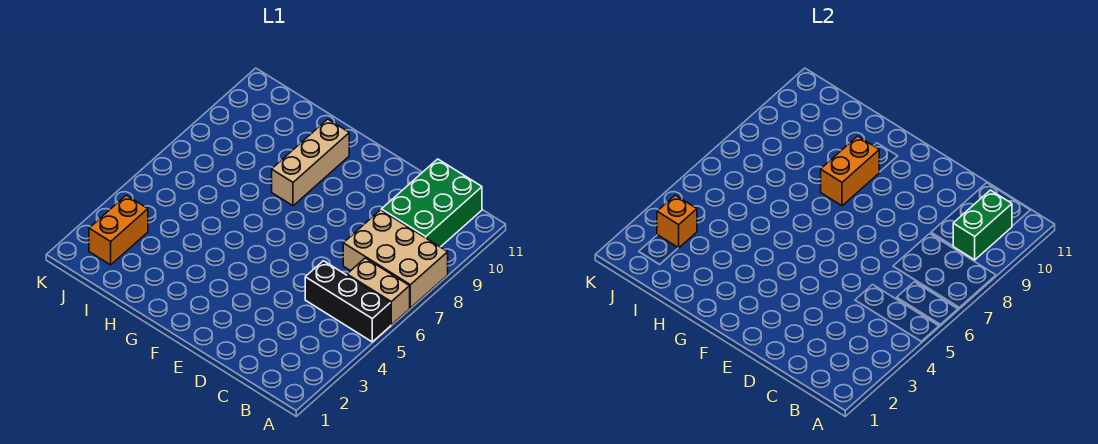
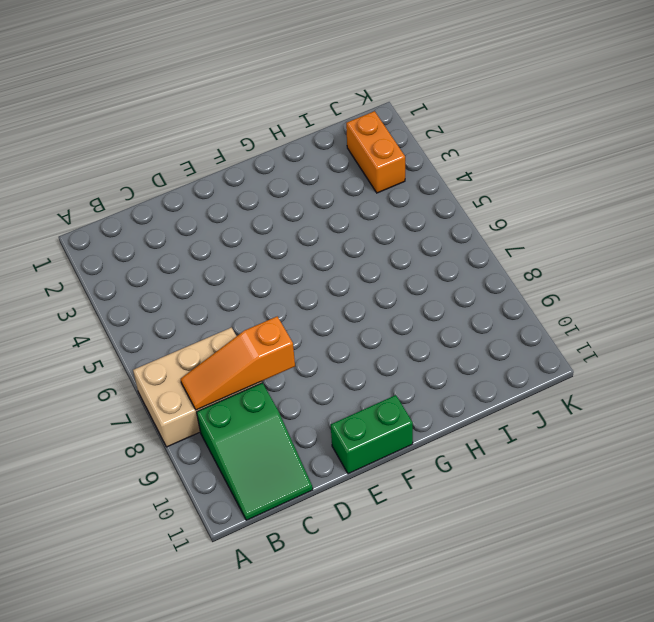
orange 1x3 slope [181,316,295,410] -> none
green 2x3 slope [197,383,313,520] -> green 2x3 brick [381,159,482,247]
green 1x2 brick [331,395,413,474] -> green 1x2 brick turned to [953,190,1012,260]
none -> black 1x3 brick [305,261,391,342]
none -> tan 1x2 brick [347,258,410,325]

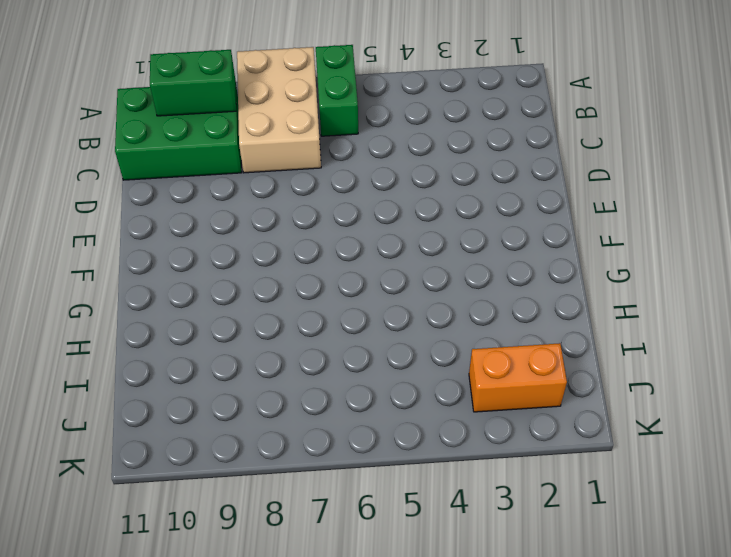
green 1x2 brick [316,45,358,136] -> tan 1x2 brick [347,258,410,325]
none -> black 1x3 brick [305,261,391,342]
none -> tan 1x3 brick [272,119,349,206]

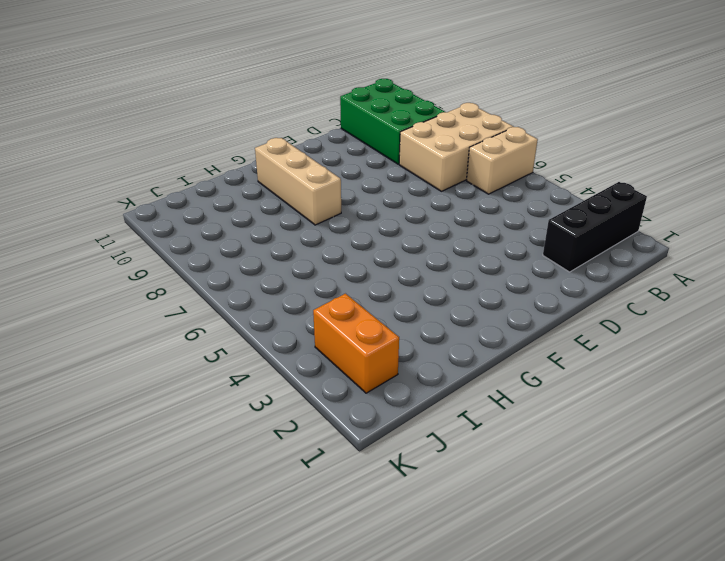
black 1x3 brick [543,182,647,272] -> black 1x3 brick moved to [305,261,391,342]
none -> green 1x2 brick [953,190,1012,260]
none -> orange 1x2 brick [821,136,879,206]

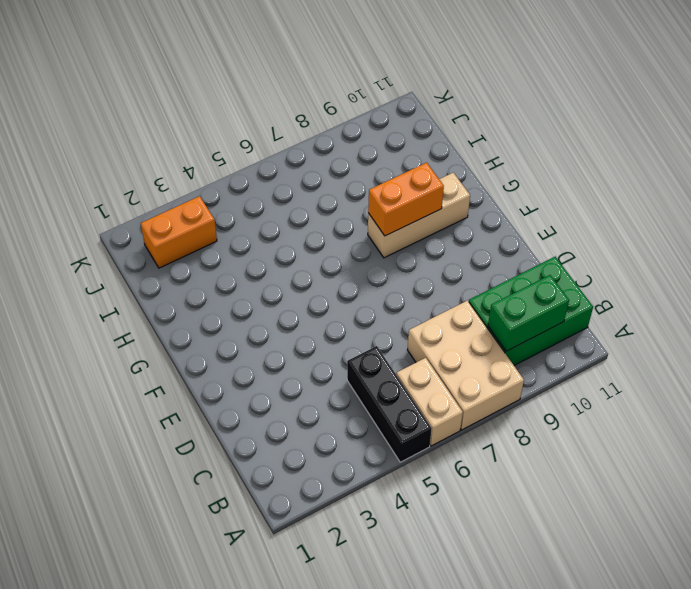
none -> orange 1x1 brick [657,195,697,248]

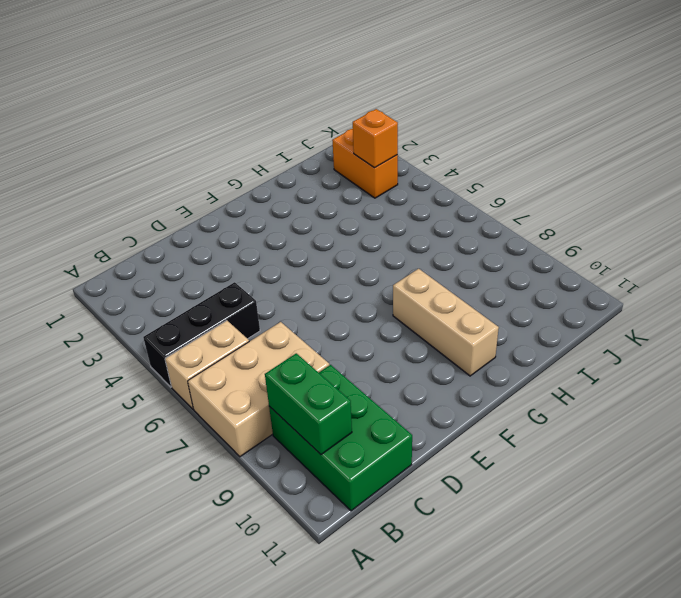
none -> orange 1x2 brick [821,136,879,206]

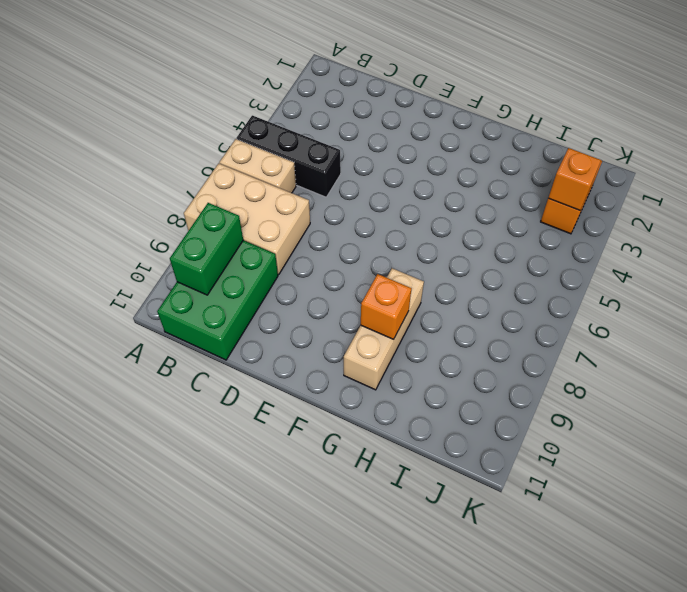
orange 1x1 brick [361,274,411,339] -> orange 1x2 brick [821,136,879,206]

